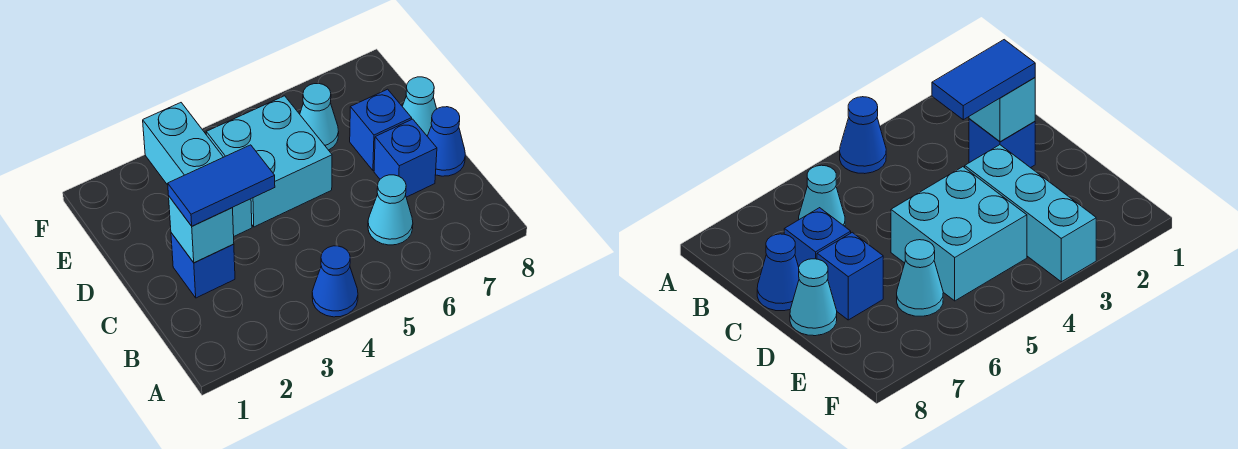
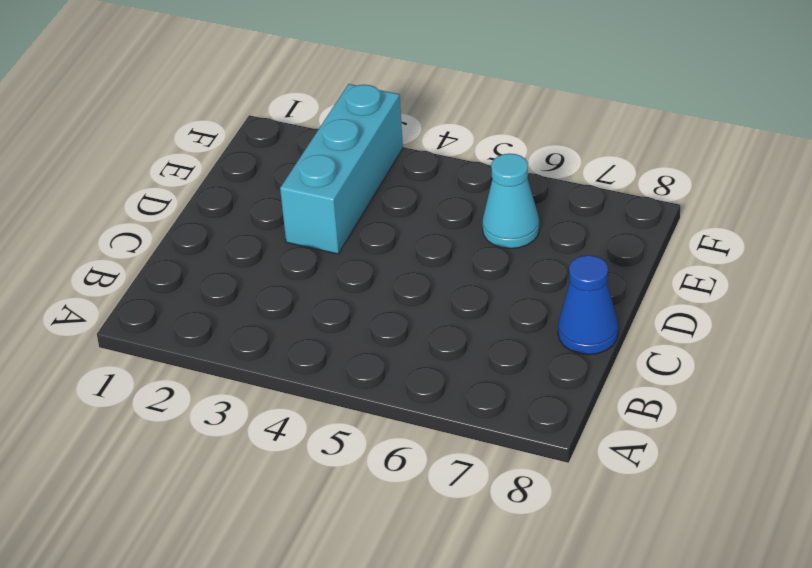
none -> blue 1x1 cone [312,246,358,317]
none -> cyan 1x1 cone [368,175,413,245]
none -> blue 1x1 brick [171,233,235,298]

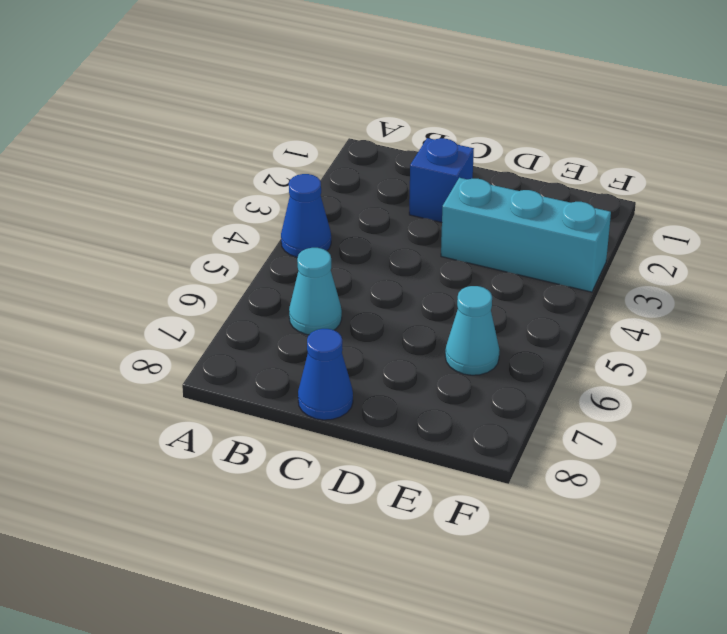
none -> blue 1x1 brick [374,119,437,197]
none -> cyan 2x2 brick [206,96,332,227]
none -> blue 1x1 brick [350,89,412,171]

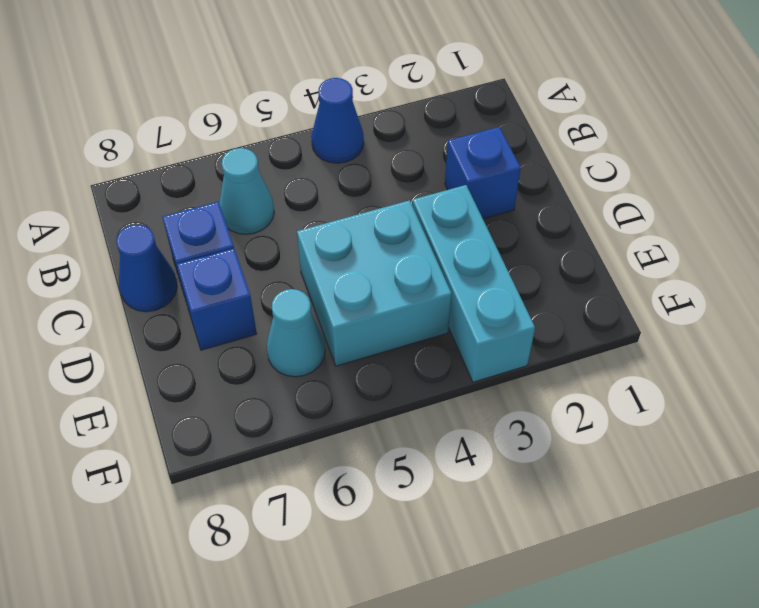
none -> cyan 1x1 cone [402,77,437,136]
none -> cyan 1x1 brick [169,197,234,263]
none -> blue 1x2 tile [168,145,275,226]

